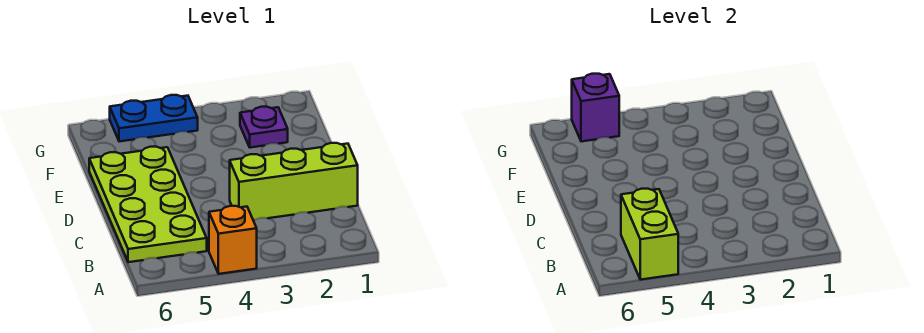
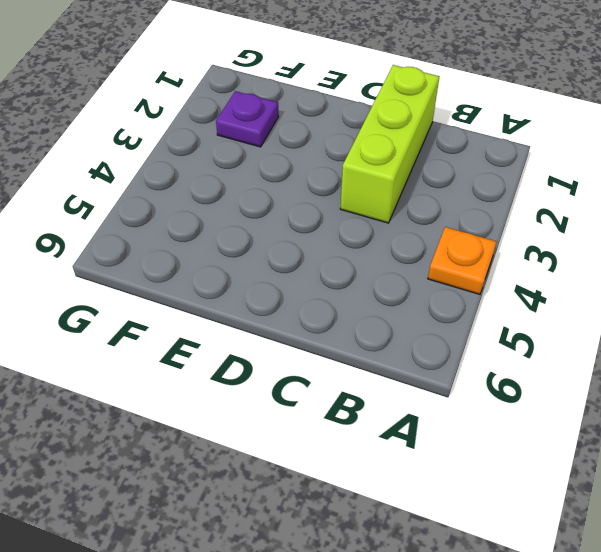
orange 1x1 plate [428,227,497,294] -> orange 1x1 brick [209,206,257,274]
none -> lime 2x4 plate [89,147,207,262]
none -> blue 1x2 plate [110,95,198,142]

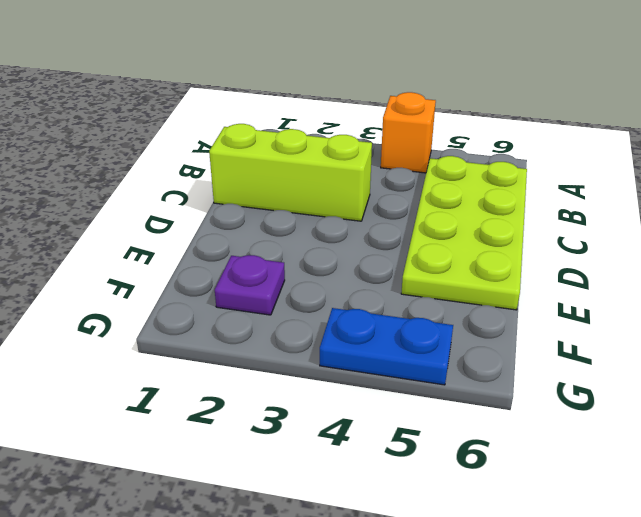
none -> lime 1x2 brick [621,189,678,280]
none -> purple 1x1 brick [572,74,619,142]

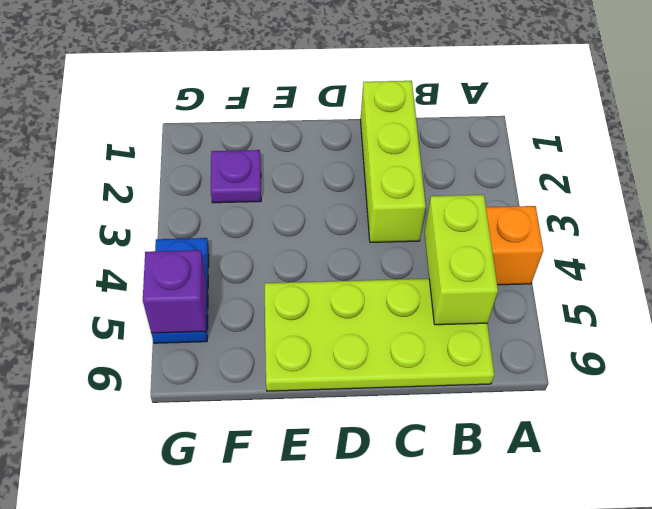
lime 1x2 brick [424,195,498,325] -> lime 1x2 brick turned to [621,189,678,280]

